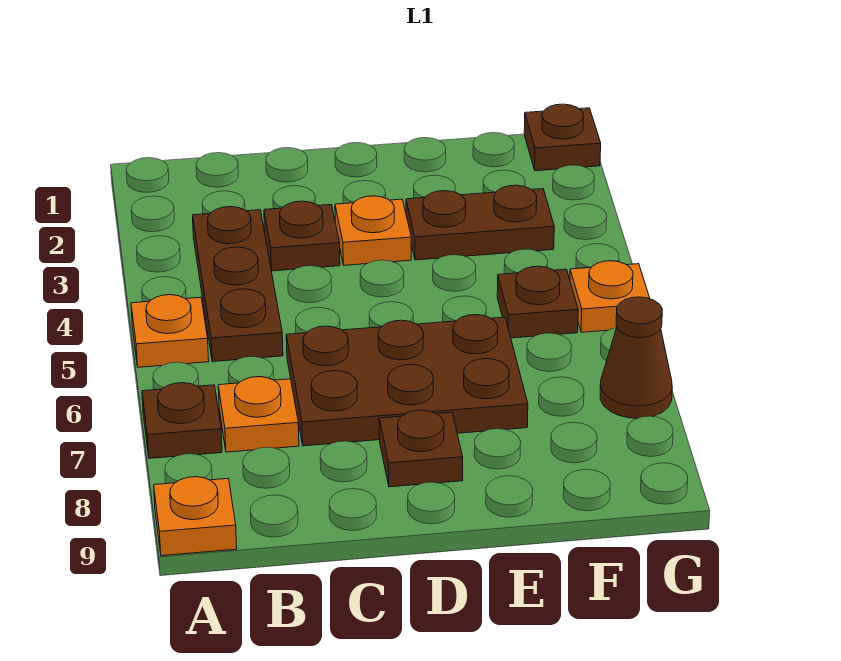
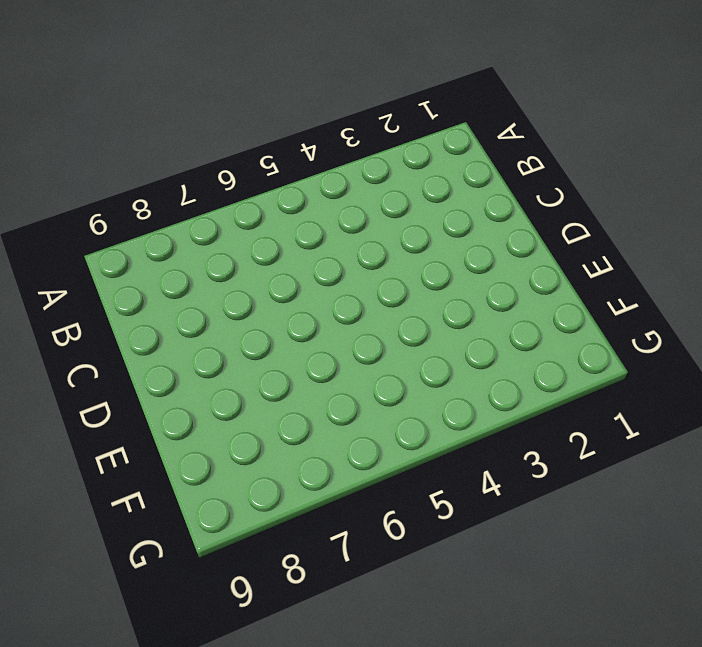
none -> orange 1x1 plate [131,295,209,367]
none -> brown 1x1 plate [142,383,222,458]
none -> orange 1x1 plate [154,477,237,556]

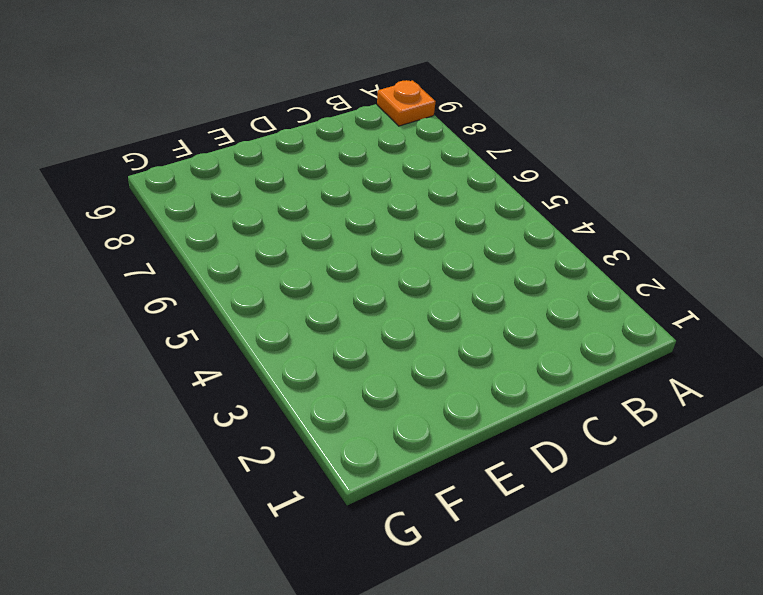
none -> orange 1x1 plate [131,295,209,367]
none -> brown 1x1 plate [142,383,222,458]
none -> brown 1x3 plate [193,207,283,362]

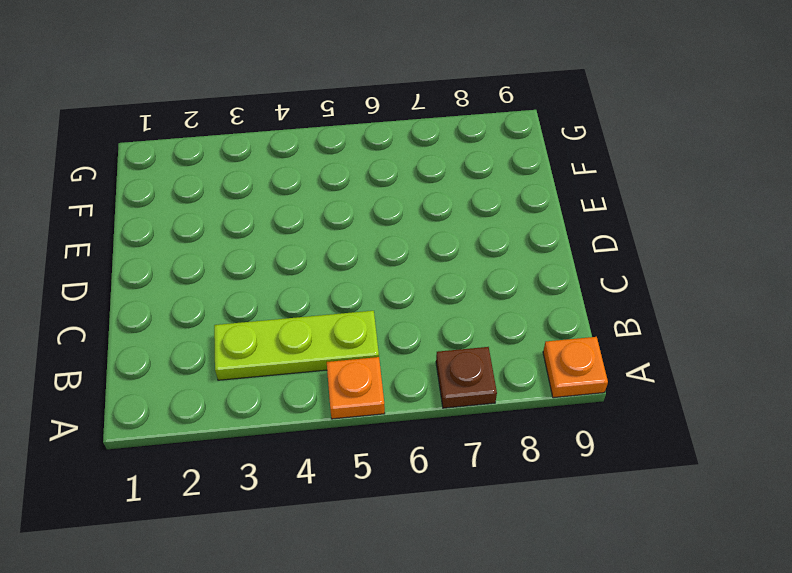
lime 1x3 plate [214,311,379,380] -> brown 1x3 plate [193,207,283,362]
none -> orange 1x1 plate [218,377,299,452]
none -> brown 1x1 plate [264,201,340,271]
none -> brown 2x3 plate [286,315,528,446]

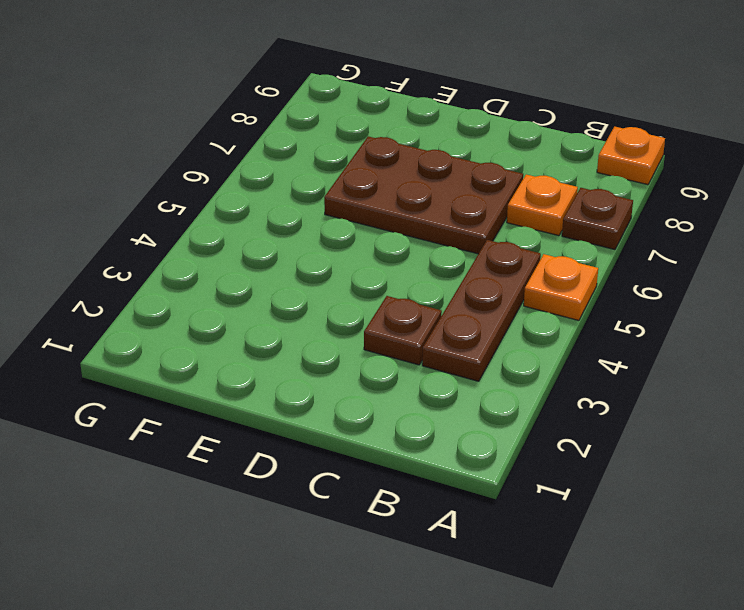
none -> orange 1x1 plate [335,196,411,265]
none -> brown 1x1 plate [379,410,463,487]
none -> brown 1x2 plate [406,185,554,260]

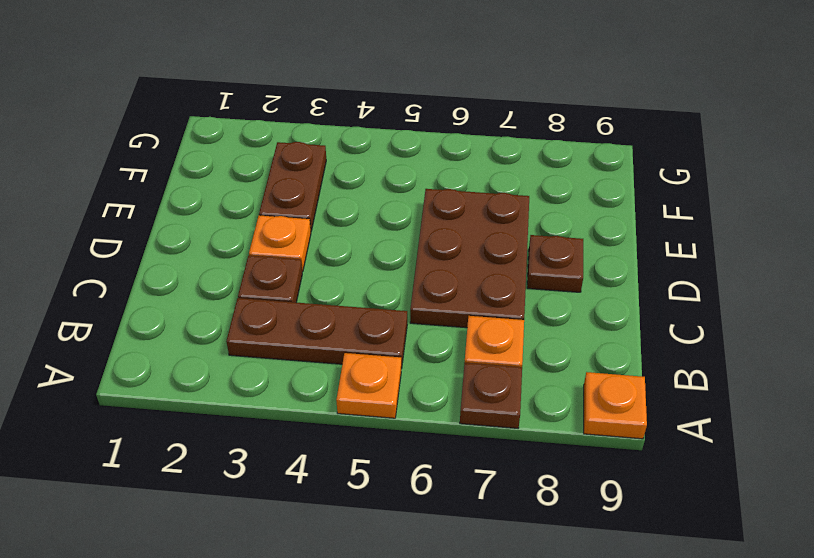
none -> brown 1x1 plate [497,266,578,338]
none -> brown 1x1 plate [524,104,601,171]
none -> orange 1x1 plate [570,261,650,332]

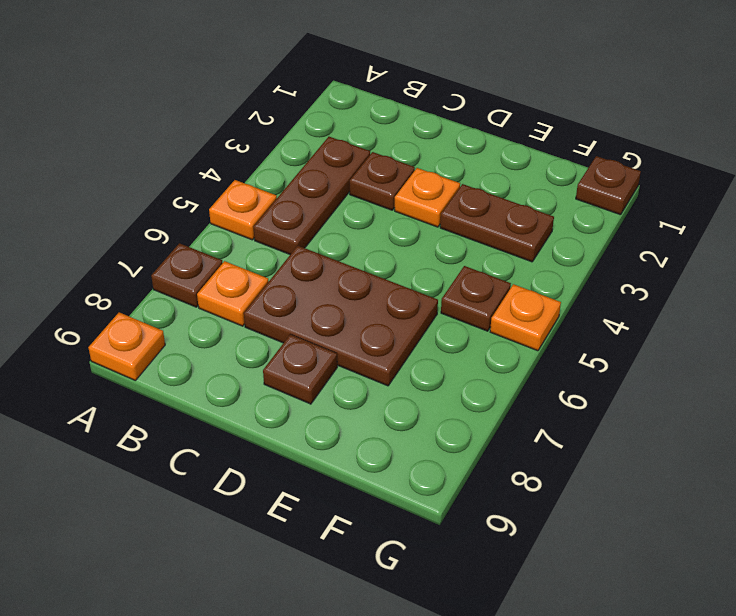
none -> brown 1x1 cone [600,297,672,418]

